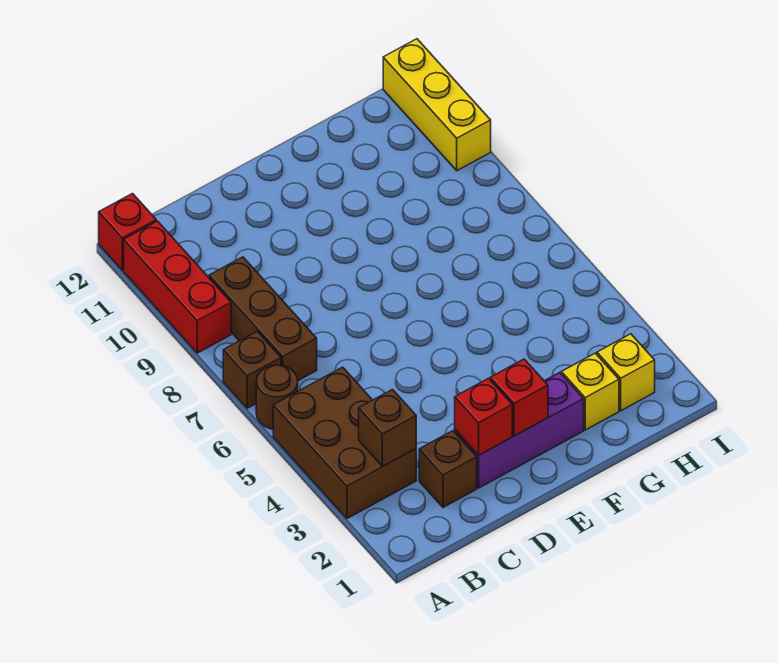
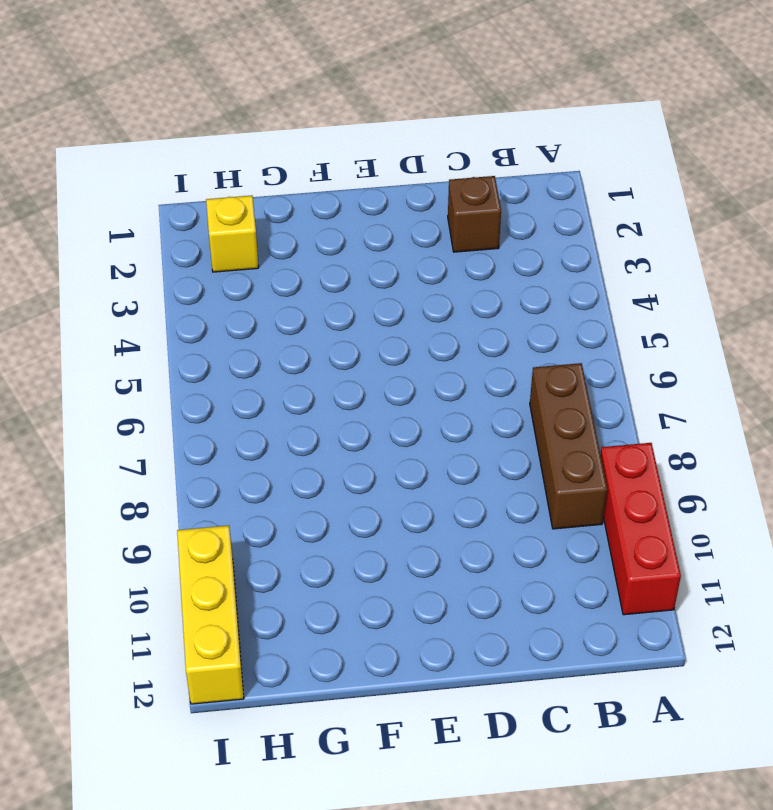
none -> brown 2x3 brick [273,367,416,518]
none -> brown 1x1 round brick [256,365,298,429]
none -> brown 1x1 brick [223,332,281,408]

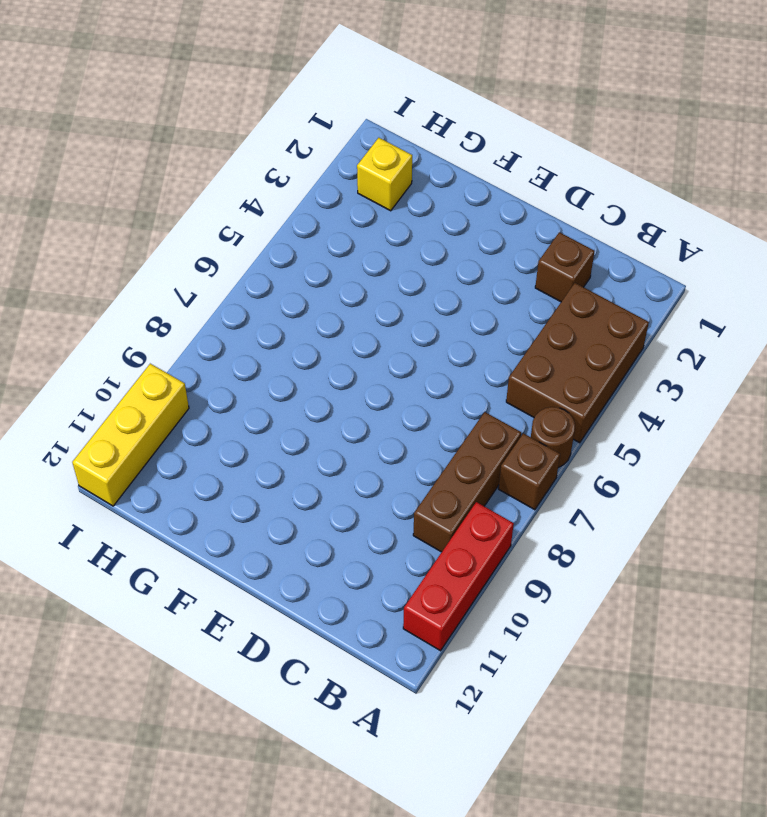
none -> red 1x1 brick [99,194,156,270]
none -> purple 1x3 brick [455,373,584,488]
none -> yellow 1x1 brick [561,353,619,430]

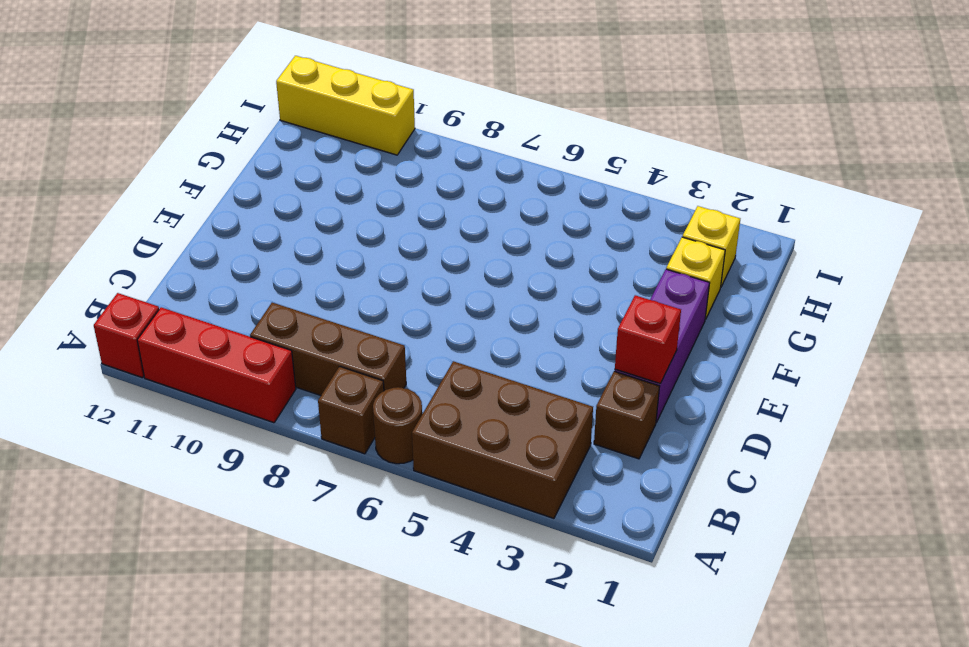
none -> brown 1x1 brick [359,390,416,466]
none -> red 1x1 brick [490,359,548,436]

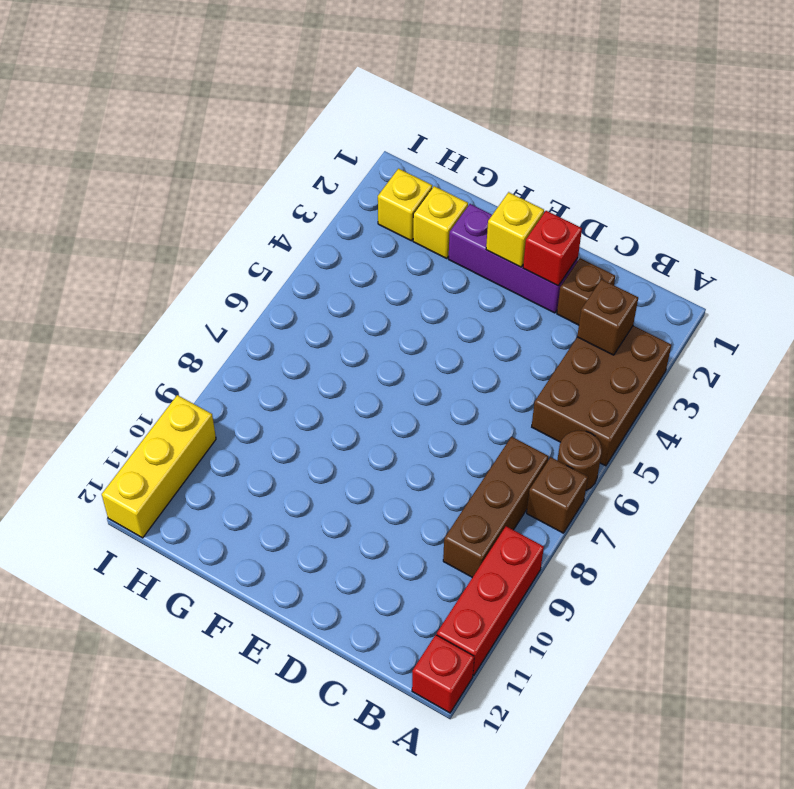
yellow 1x1 brick [486,192,544,267] -> red 1x1 brick [490,359,548,436]

